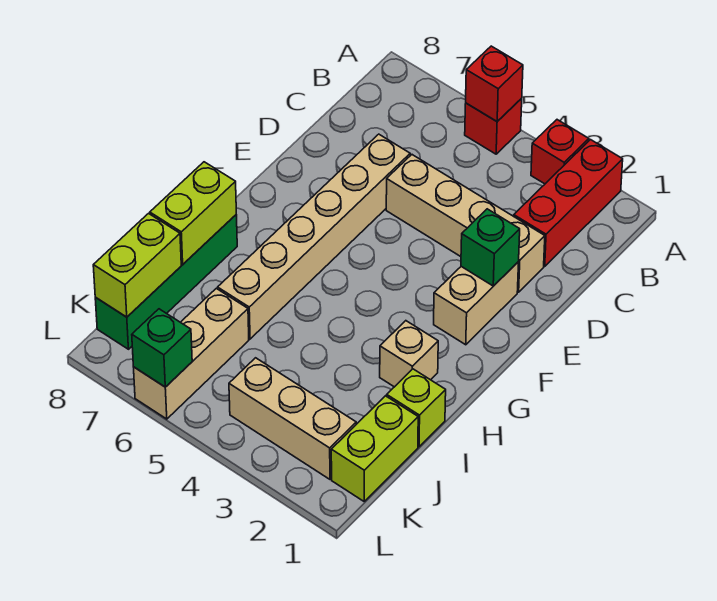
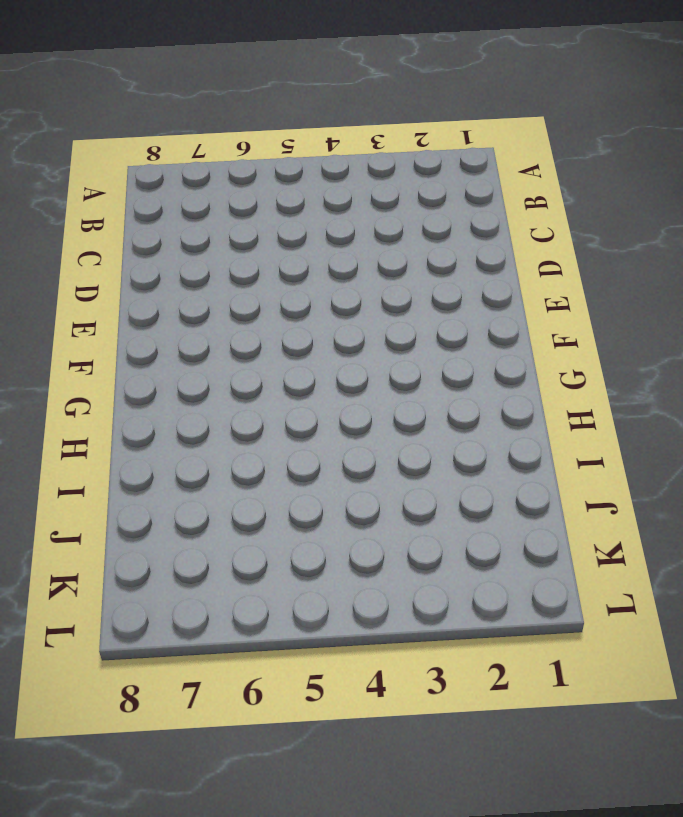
none -> red 1x3 brick [514,140,623,266]
none -> red 1x1 brick [531,120,589,184]
none -> red 1x1 brick [465,99,522,154]

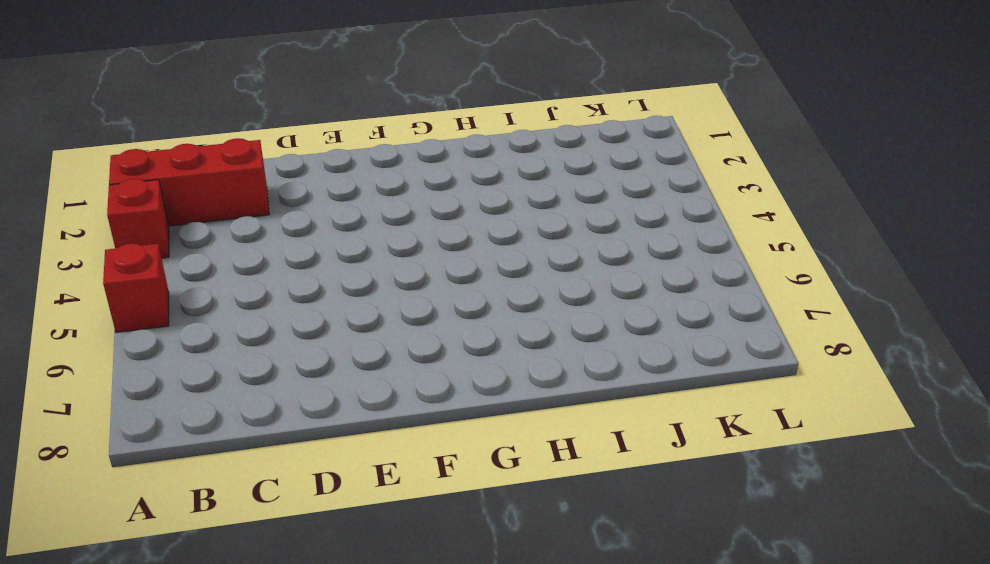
none -> tan 1x4 brick [386,155,545,292]
none -> tan 1x6 brick [218,134,410,339]
none -> tan 1x2 brick [434,262,519,345]

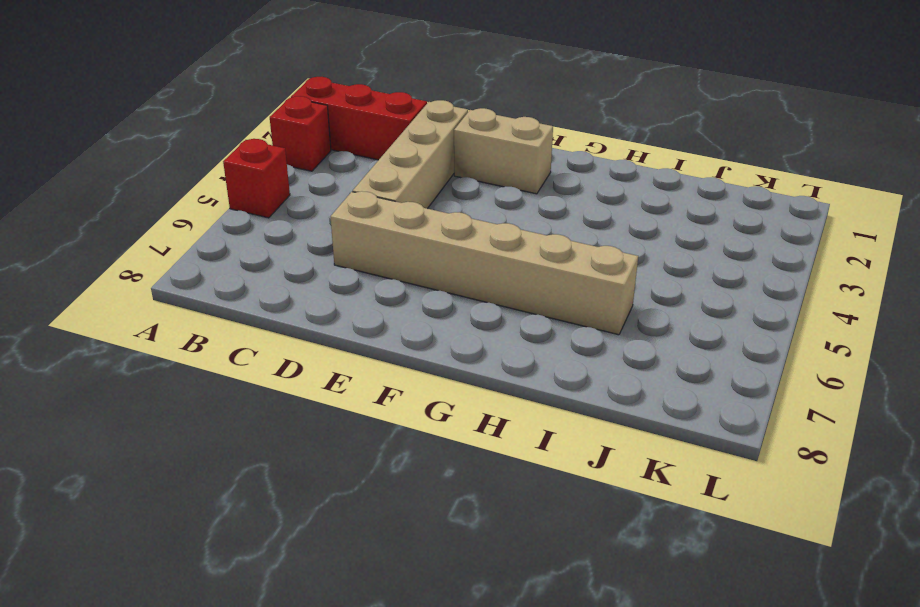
none -> tan 1x1 brick [380,321,438,387]
none -> green 1x4 brick [95,215,237,349]
none -> lime 1x1 brick [387,369,446,447]

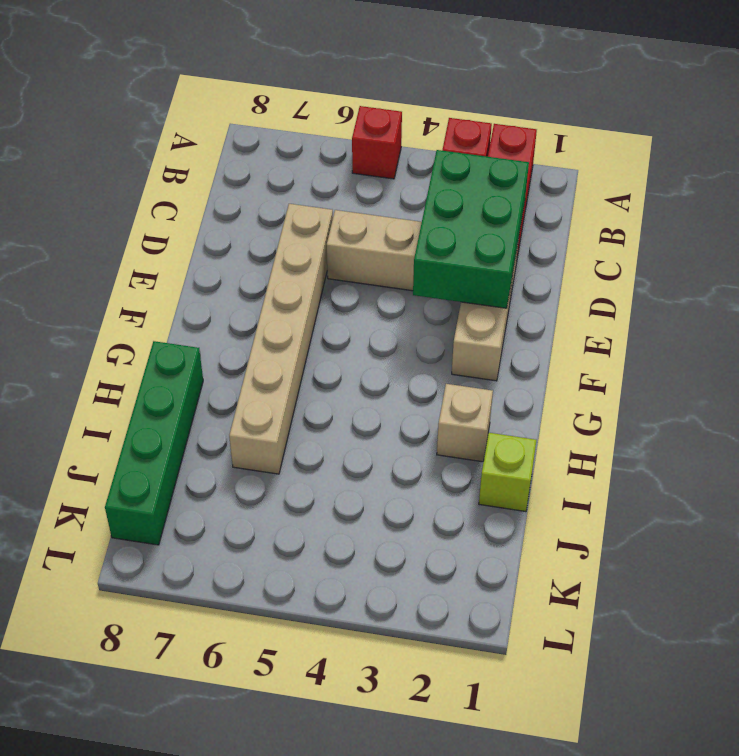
green 2x3 brick [413,150,529,308] -> green 1x1 brick [461,209,520,286]
none -> lime 1x2 brick [331,396,418,501]
none -> tan 1x3 brick [134,288,249,419]
none -> tan 1x3 brick [229,358,356,479]

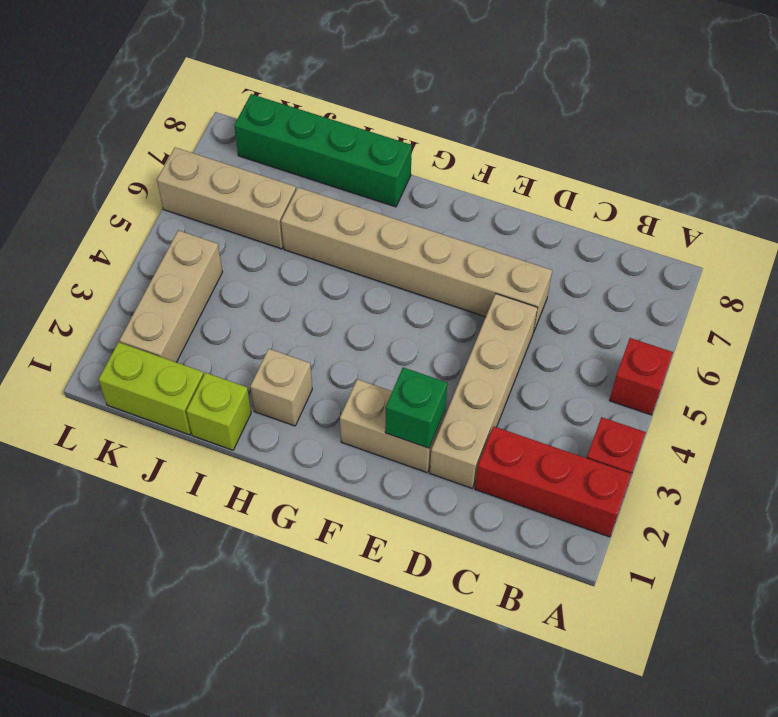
none -> red 1x1 brick [466,46,523,121]
none -> lime 1x2 brick [150,162,236,264]
none -> lime 1x2 brick [93,214,181,317]

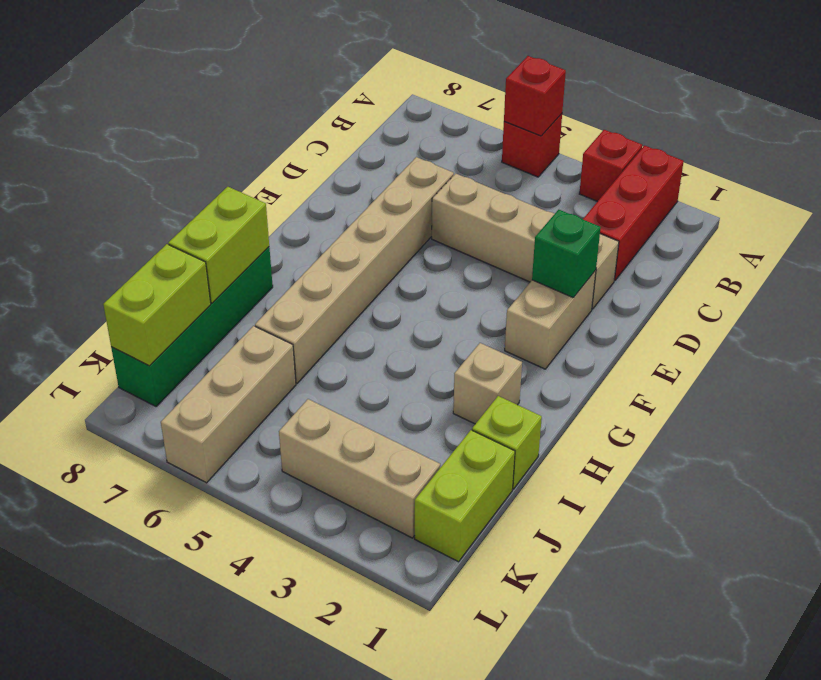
none -> green 1x1 brick [132,309,192,387]

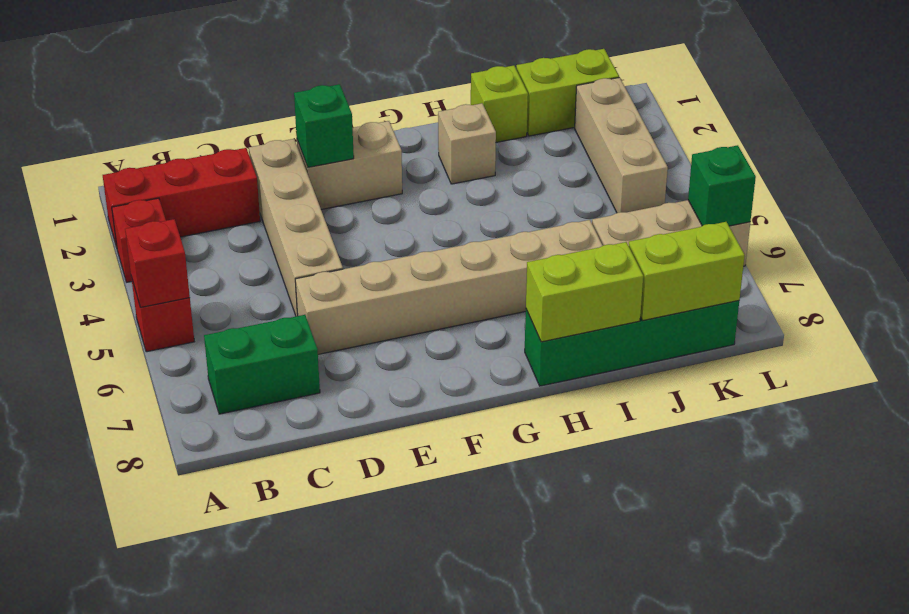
green 1x2 brick [204,315,320,414] -> none

